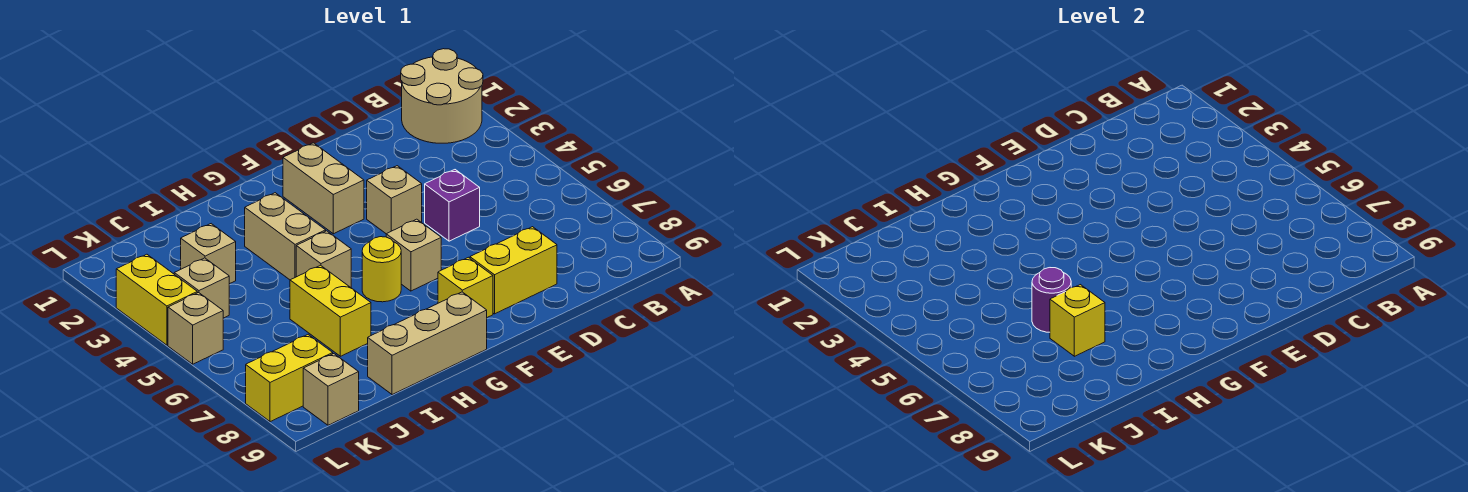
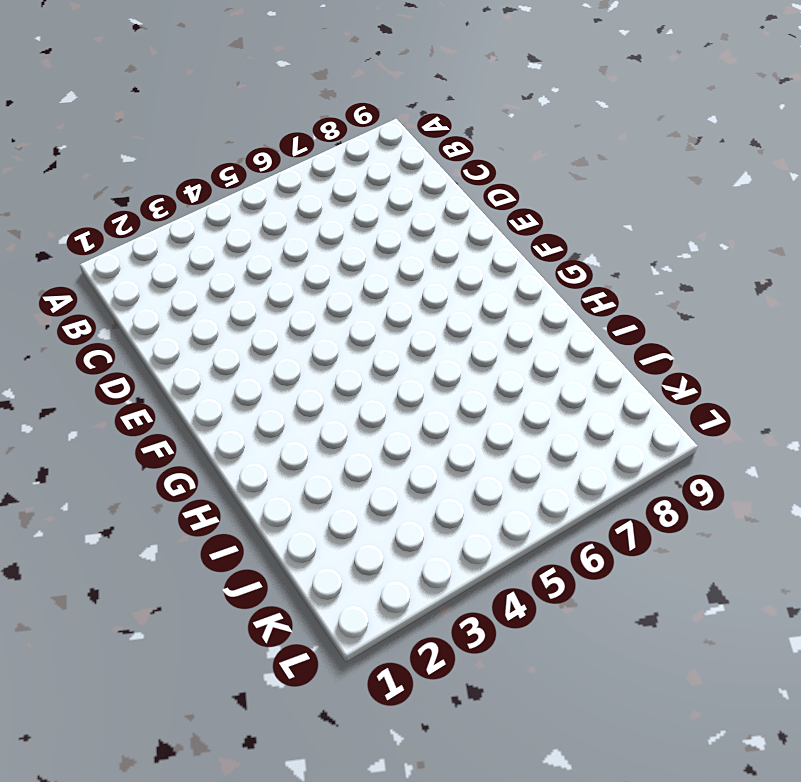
none -> tan 2x2 round brick [401,49,483,143]
none -> purple 1x1 brick [425,170,480,241]
none -> yellow 1x2 brick [470,227,557,314]

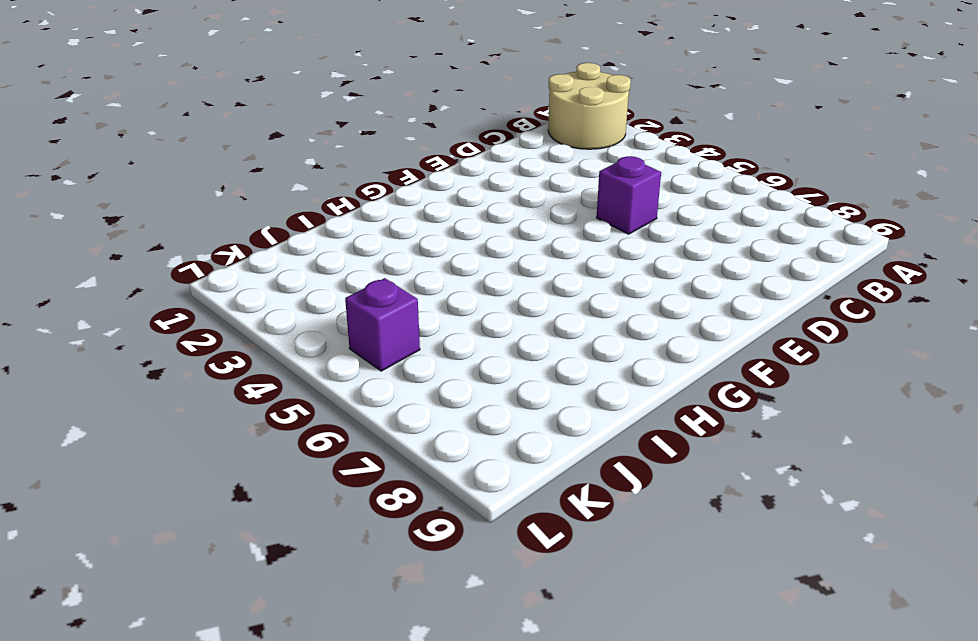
purple 1x1 brick [345,278,420,371] -> none
none -> yellow 1x2 brick [470,227,557,314]
none -> tan 1x1 brick [367,166,422,234]
none -> tan 1x2 brick [283,143,364,234]

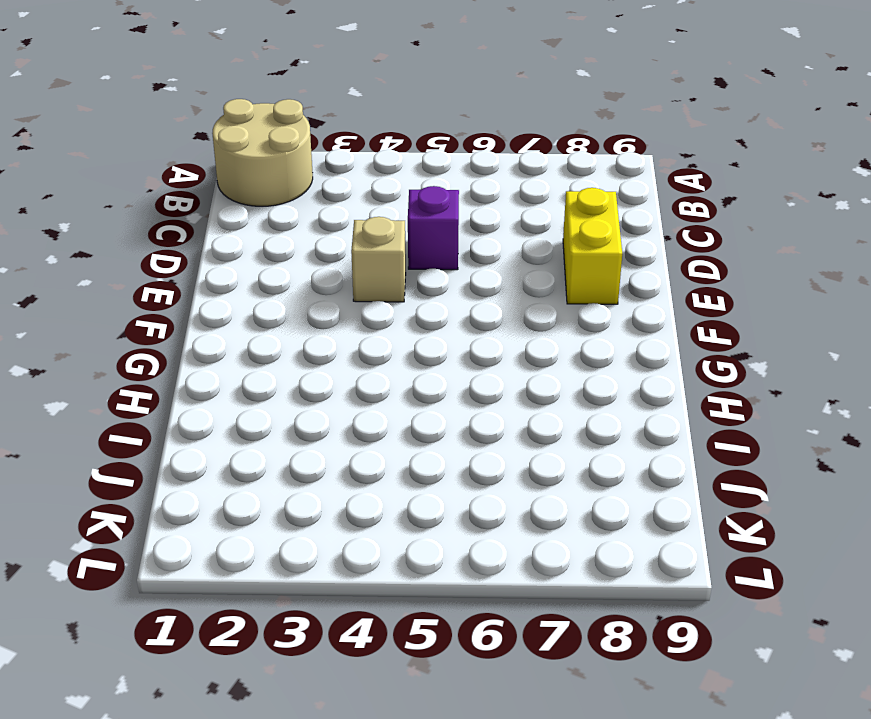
none -> tan 1x2 brick [283,143,364,234]
none -> tan 1x1 brick [386,219,441,291]
none -> yellow 1x1 brick [438,257,493,317]

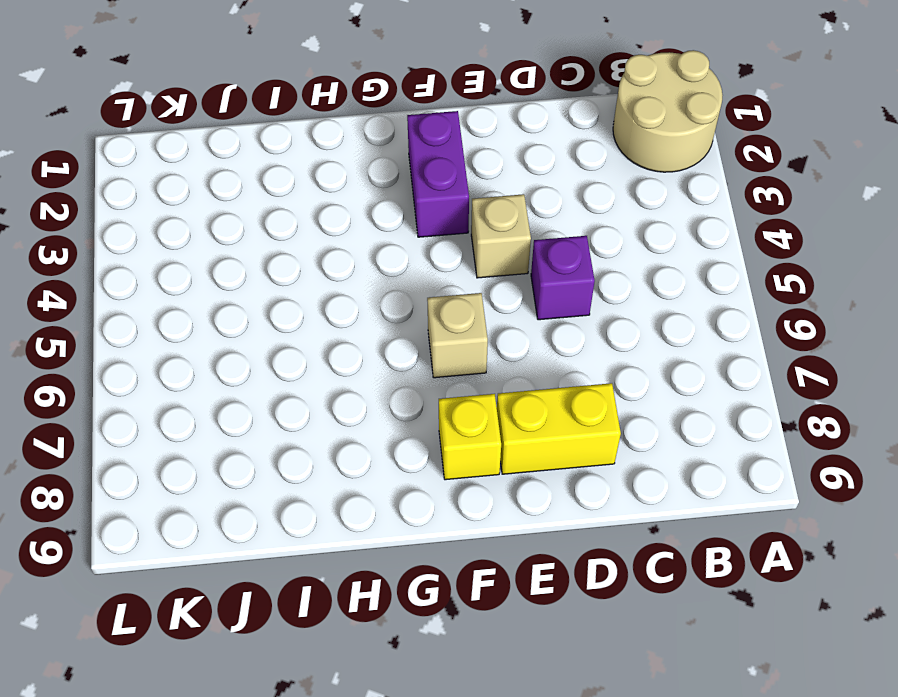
purple 1x2 brick [407,111,469,237] -> tan 1x2 brick [283,143,364,234]
none -> yellow 1x1 round brick [362,237,401,302]
none -> tan 1x3 brick [368,292,487,395]
none -> tan 1x2 brick [245,193,326,280]

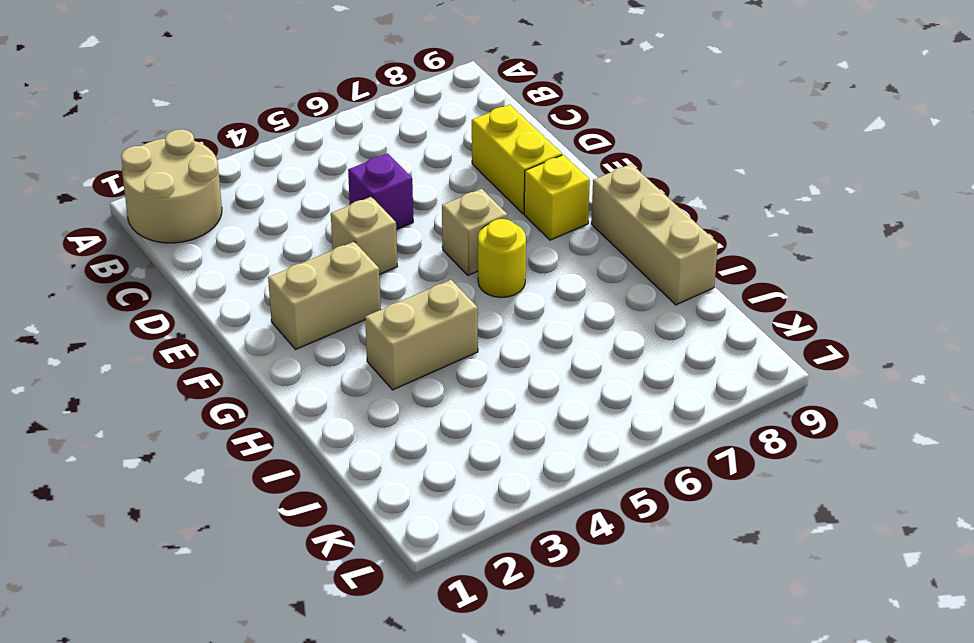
none -> tan 1x1 brick [296,231,351,287]
none -> yellow 1x2 brick [290,265,371,356]
none -> tan 1x1 brick [181,224,236,284]

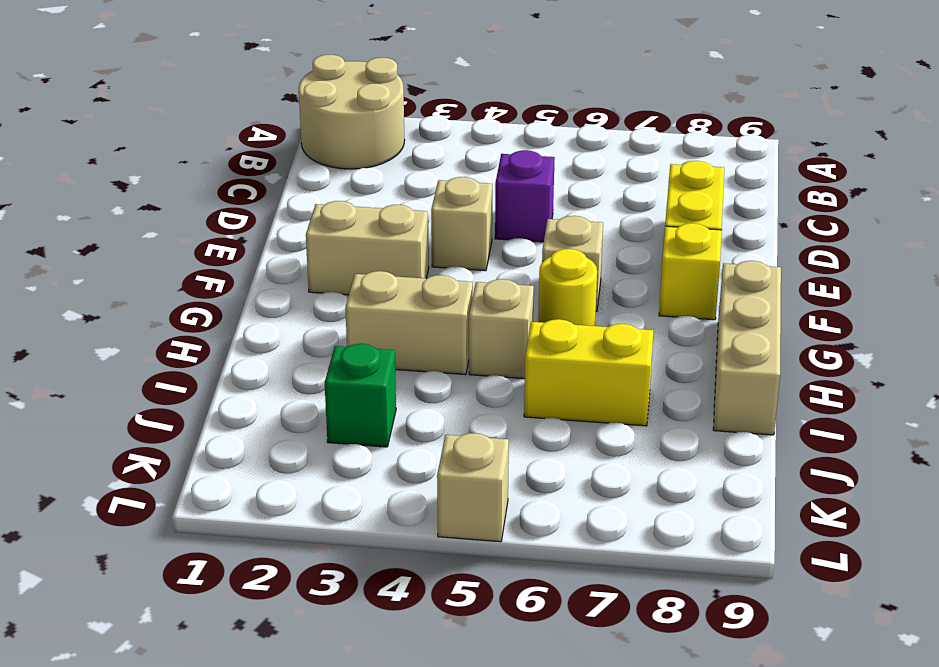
green 1x1 brick [325,344,396,447] -> tan 1x1 brick [181,224,236,284]
none -> tan 1x1 brick [174,258,229,318]
none -> yellow 1x2 brick [246,335,333,422]
none -> tan 1x1 brick [303,354,359,425]

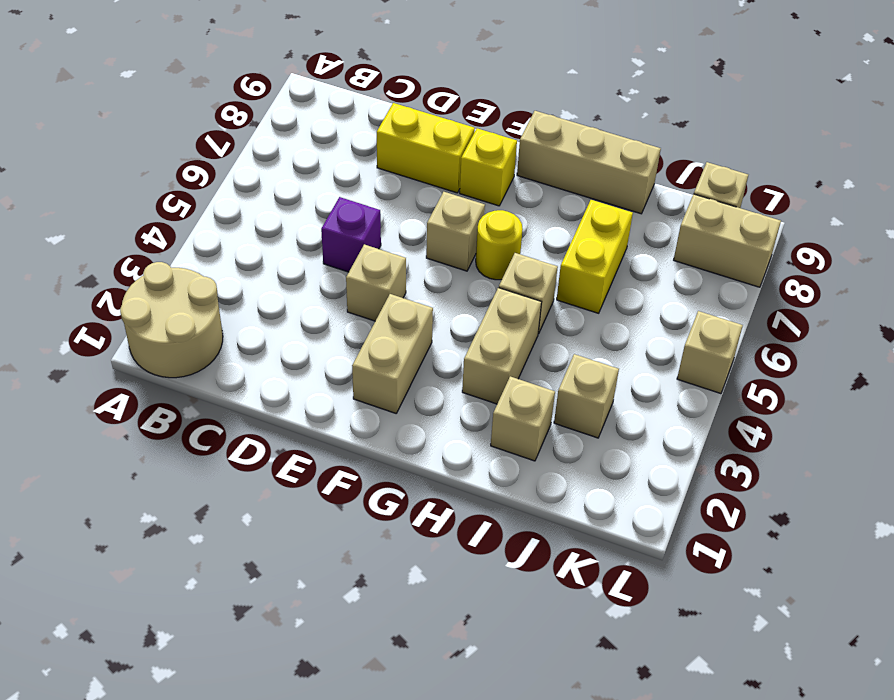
tan 1x1 brick [491,376,555,461] -> tan 1x1 brick moved to [174,258,229,318]
tan 1x2 brick [674,194,781,287] -> yellow 1x2 brick [246,335,333,422]
none -> yellow 1x2 brick [116,254,197,345]
none -> purple 1x1 round brick [1032,268,1071,332]
none -> yellow 1x1 brick [1050,285,1105,356]

